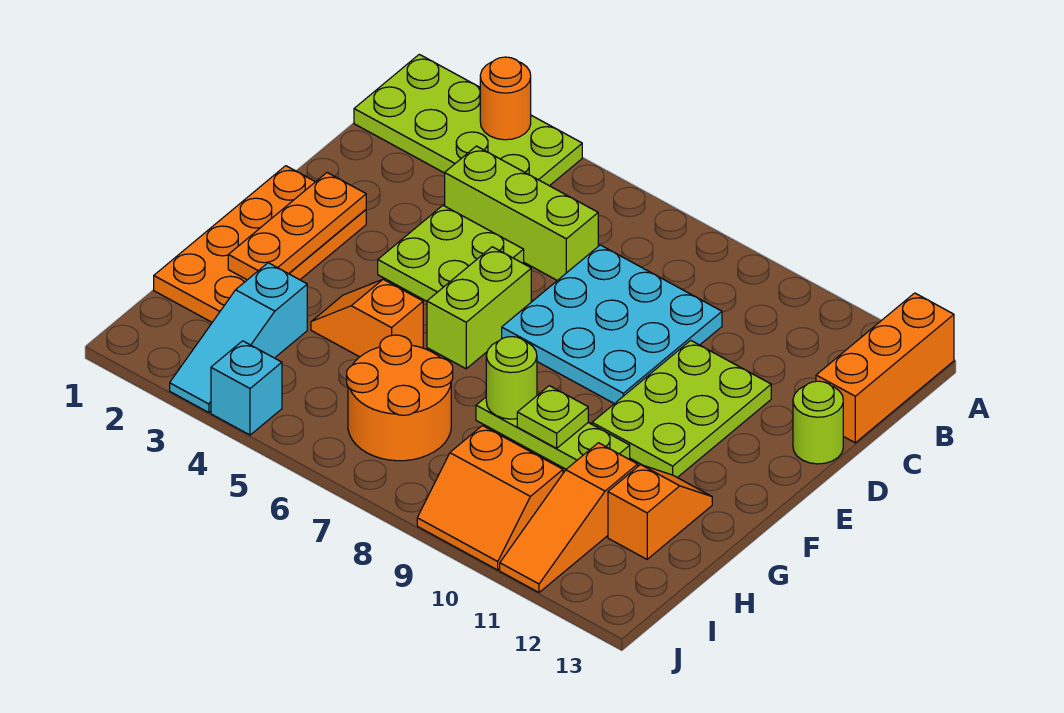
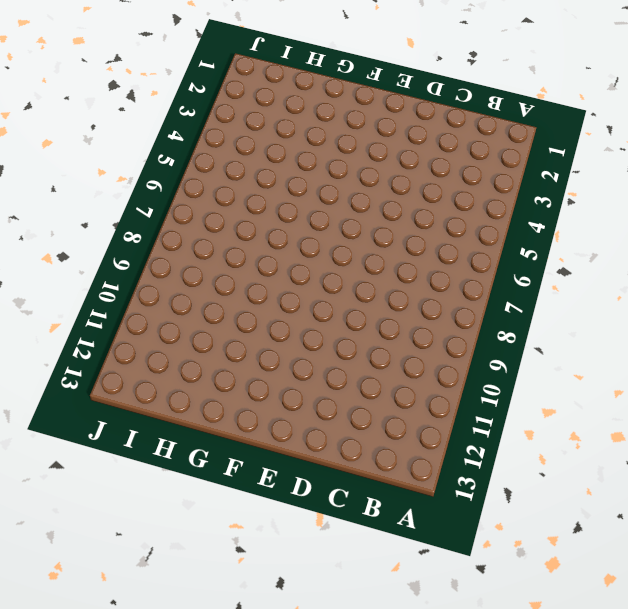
none -> lime 2x4 plate [354,54,582,186]
none -> orange 1x3 brick [816,293,954,443]
none -> lime 1x3 brick [445,146,598,280]

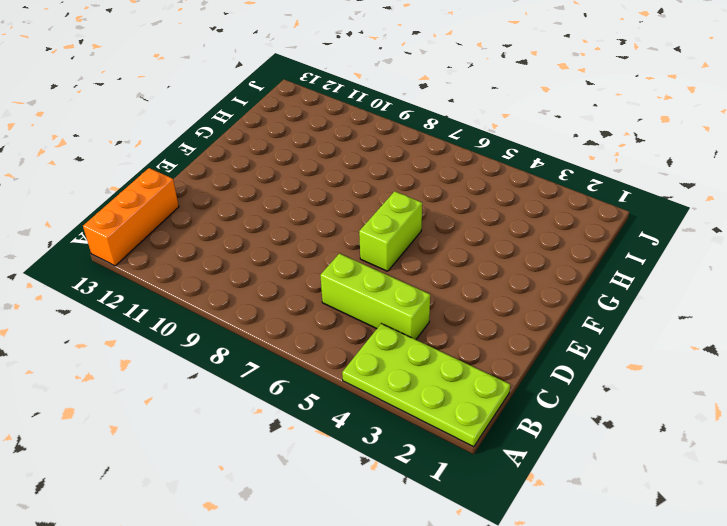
none -> cyan 3x3 plate [502,245,722,404]
none -> lime 2x2 plate [378,206,524,301]
none -> lime 2x3 plate [592,340,771,478]

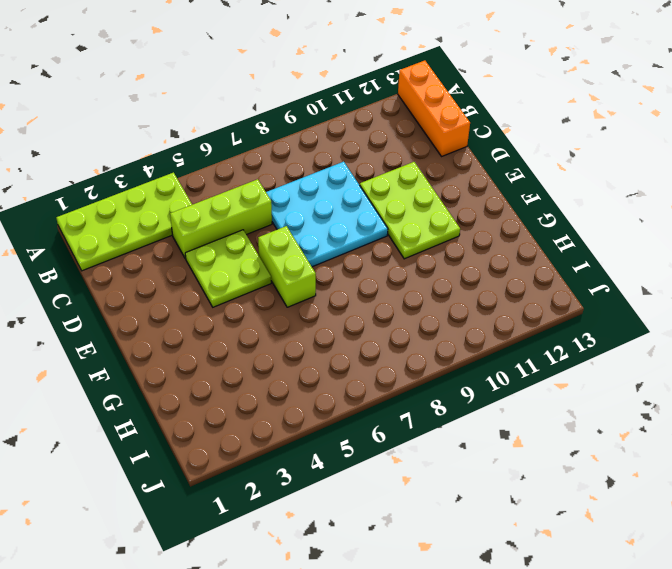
none -> lime 1x1 round brick [793,381,843,464]
none -> orange 2x4 plate [154,166,366,322]
none -> orange 1x2 slope [311,279,423,357]

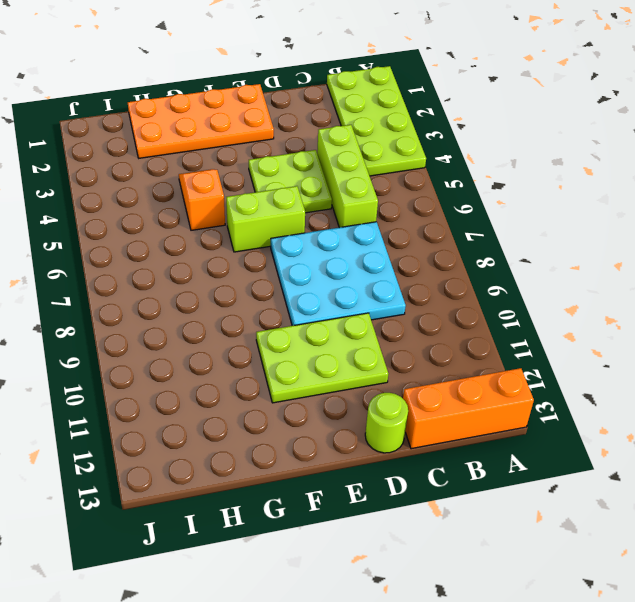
none -> lime 1x3 plate [476,397,630,469]
none -> orange 1x2 slope [608,465,712,559]
none -> cyan 1x3 slope [170,263,307,413]

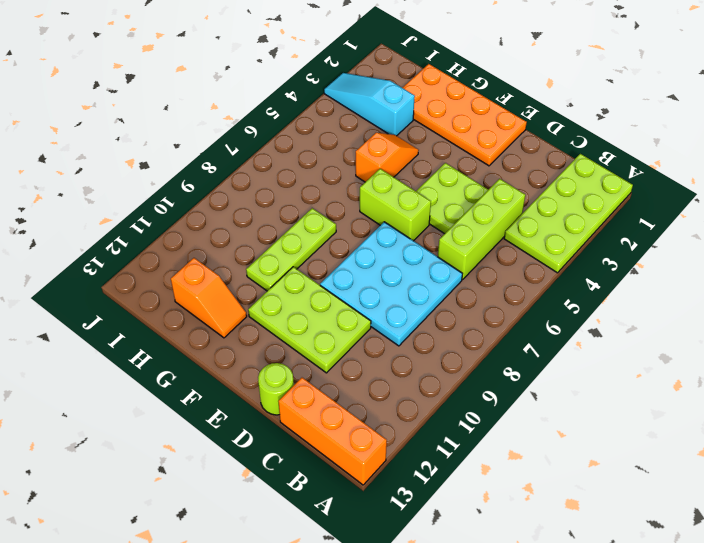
none -> orange 2x2 round brick [347,335,453,461]
none -> orange 1x3 slope [500,443,638,592]
none -> orange 2x2 slope [417,426,563,570]

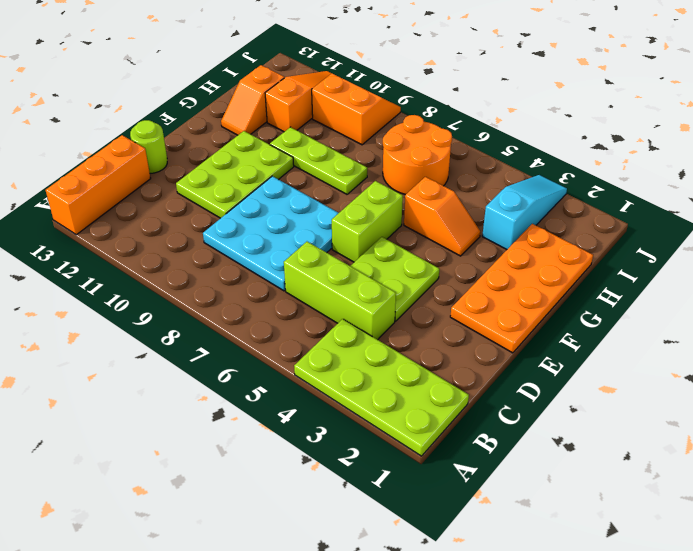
none -> cyan 1x1 brick [211,341,282,435]
none -> orange 1x1 round brick [480,57,531,140]
none -> orange 1x3 plate [228,173,366,280]

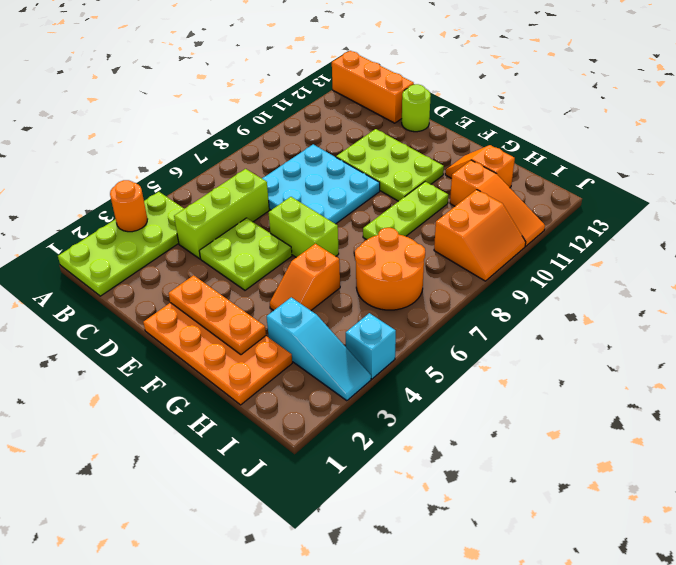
none -> lime 1x1 round brick [486,337,537,419]
none -> lime 1x1 plate [517,386,588,449]

